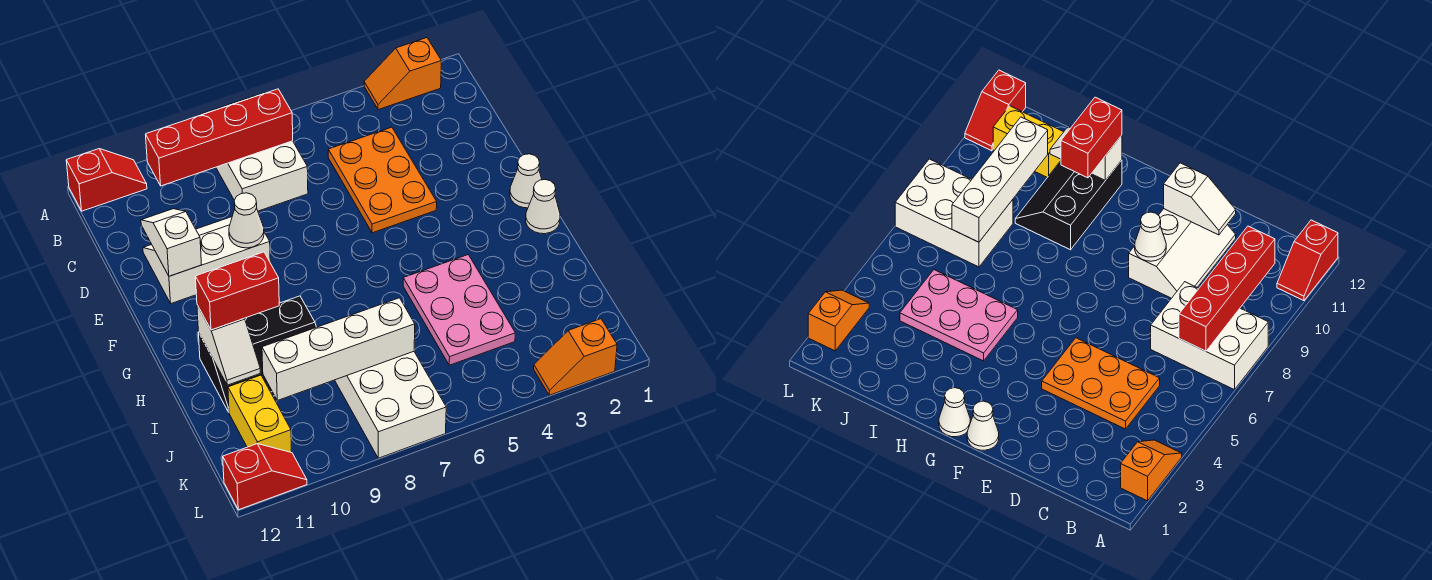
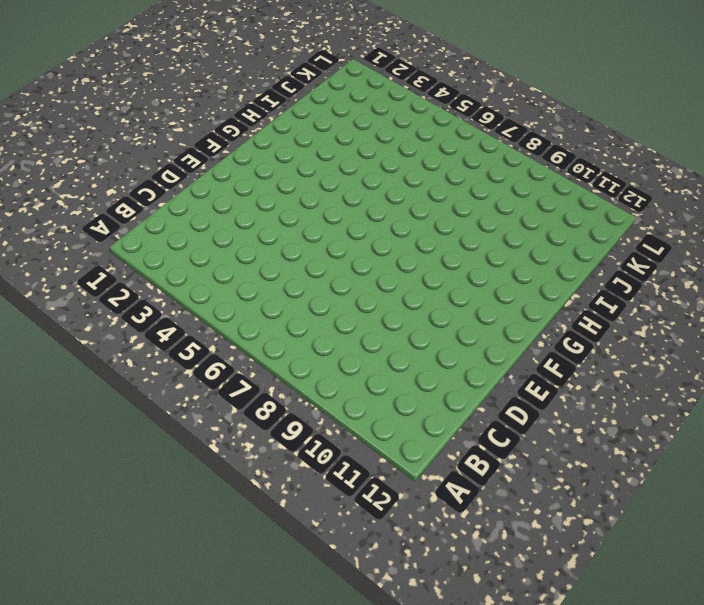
none -> orange 1x2 slope [364,38,441,110]
none -> white 2x3 brick [200,93,308,211]
none -> red 1x2 slope [66,149,147,211]

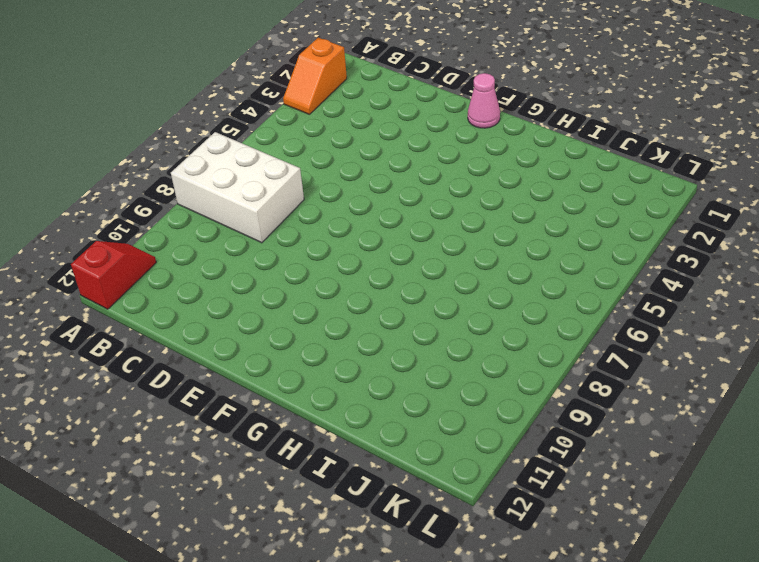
pink 1x1 cone [468,73,500,128] -> white 1x1 cone [510,154,542,208]
none -> orange 2x3 plate [328,127,437,233]
none -> white 2x3 slope [143,217,270,303]
none -> white 1x1 cone [526,180,560,234]

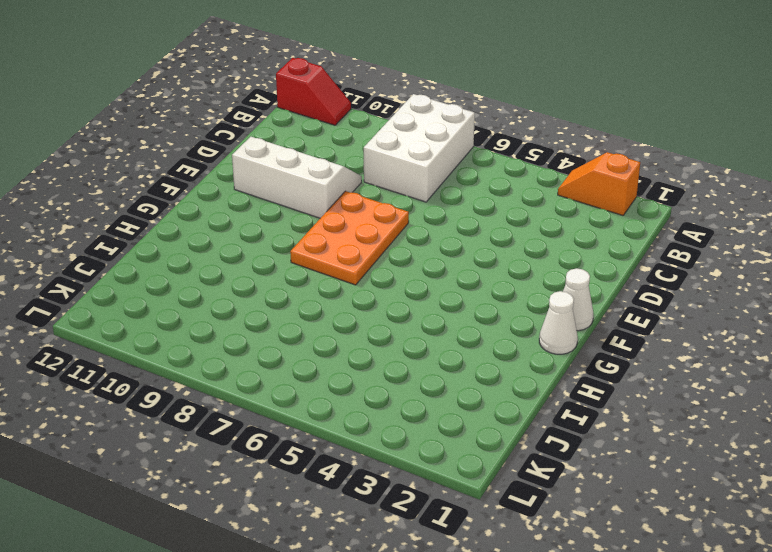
orange 2x3 plate [290,191,409,285] -> orange 2x3 plate moved to [328,127,437,233]
none -> pink 2x3 plate [403,255,515,365]
none -> black 2x3 slope [199,296,316,412]
none -> white 2x3 brick [335,352,446,458]

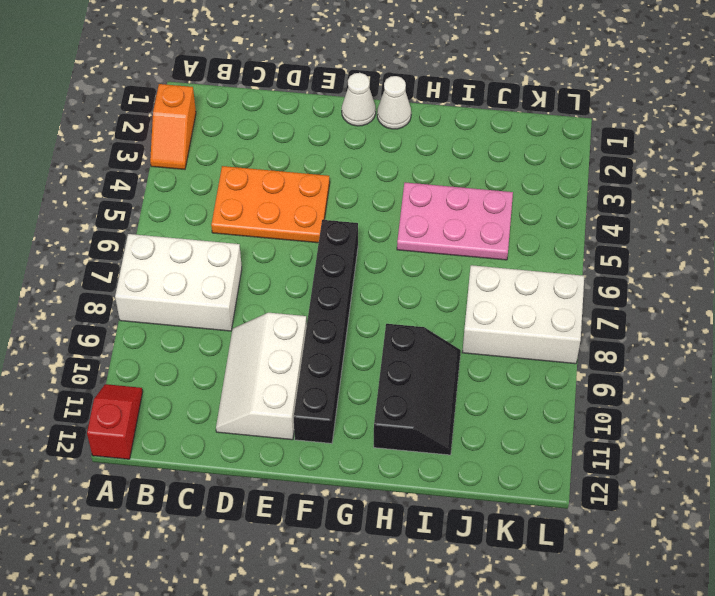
black 1x6 brick [294,220,358,443] -> none
none -> yellow 1x2 brick [228,375,292,452]
none -> orange 1x2 slope [534,319,617,395]
none -> red 1x2 slope [223,444,307,510]

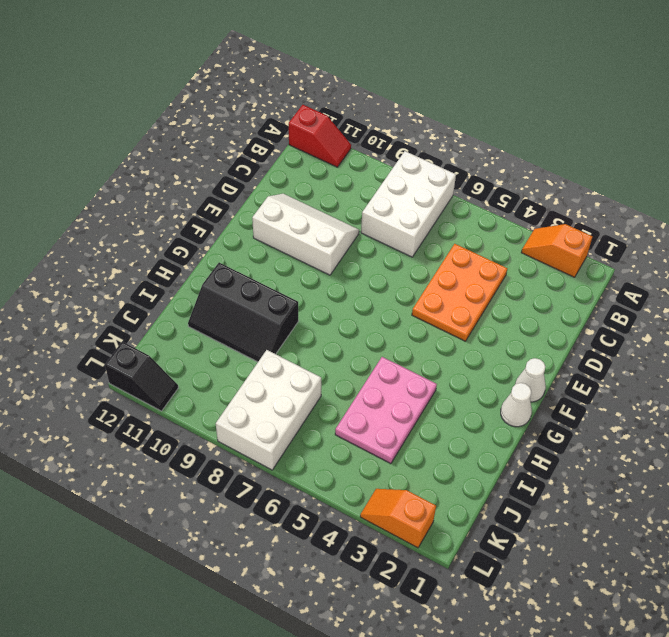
black 1x2 slope [105,342,178,411] -> red 1x2 slope [223,444,307,510]
none -> yellow 1x2 brick [228,375,292,452]
none -> red 1x4 brick [146,89,293,186]
none -> white 1x2 slope [141,209,202,276]

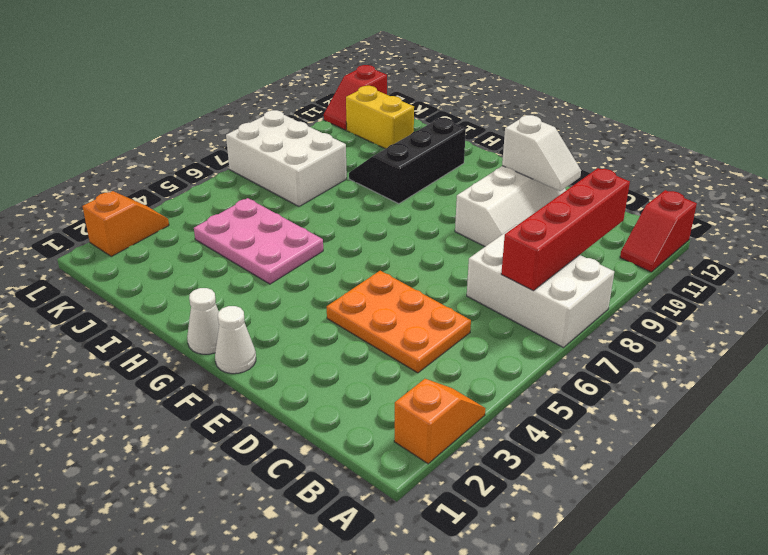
none -> white 1x1 cone [229,193,264,248]
none -> white 1x2 slope [197,305,260,385]
none -> white 1x4 brick [262,298,415,400]

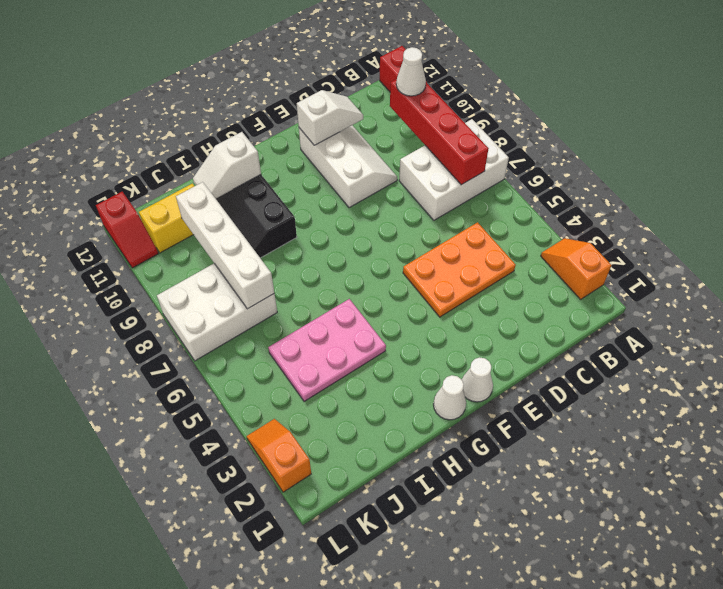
white 1x1 cone [396,47,426,96] -> white 1x1 cone moved to [229,193,264,248]
none -> red 1x2 brick [196,252,279,330]

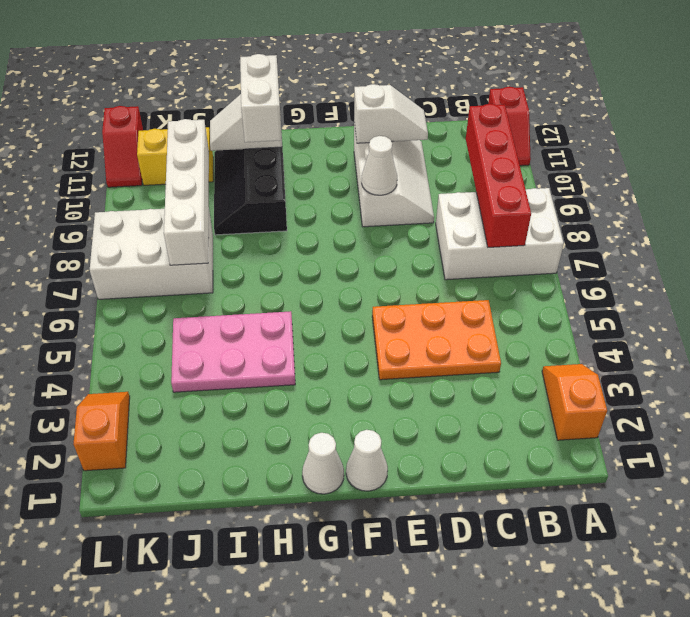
white 1x2 brick [240,54,282,142] -> red 1x2 brick [196,252,279,330]

